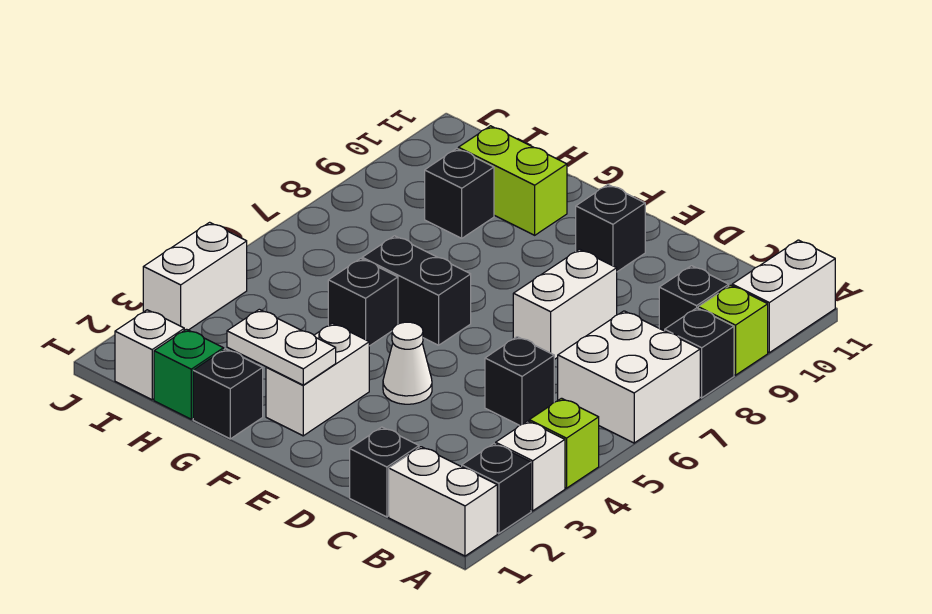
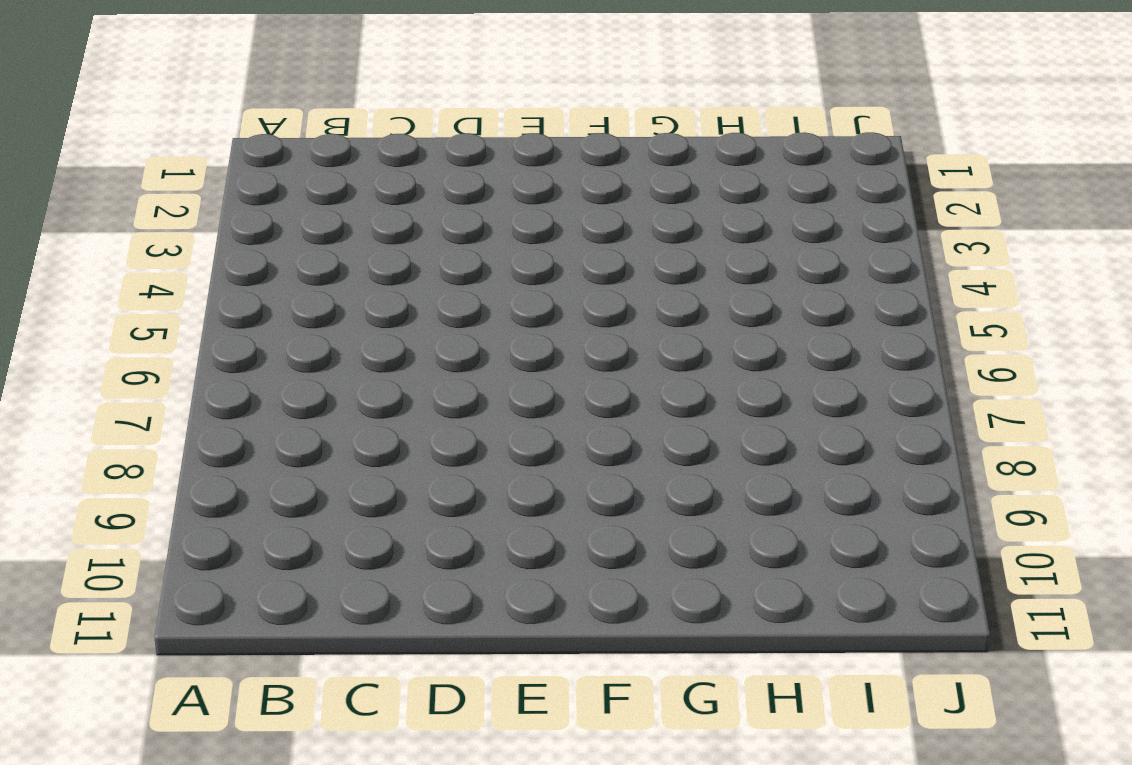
none -> white 1x2 brick [389,447,497,556]
none -> black 1x1 brick [462,444,531,533]
none -> white 1x1 brick [496,421,565,511]

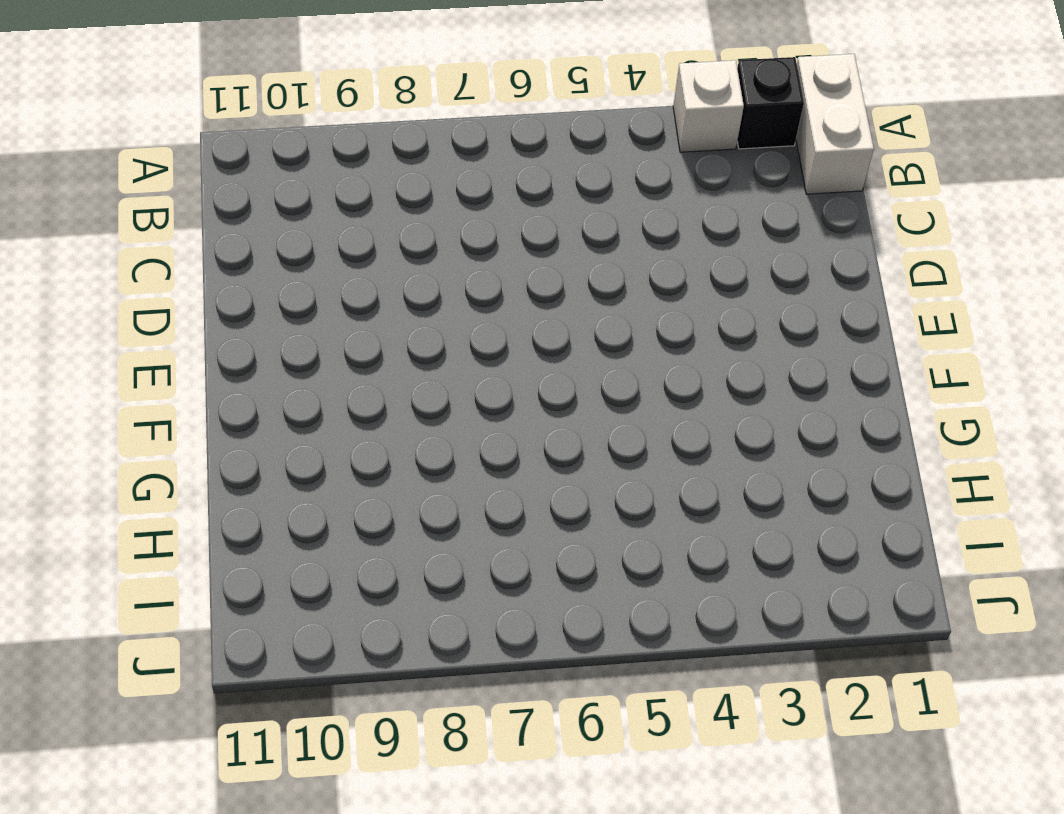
none -> lime 1x1 brick [529,398,599,488]
none -> white 2x2 brick [558,311,700,443]
none -> black 1x1 brick [665,308,734,398]

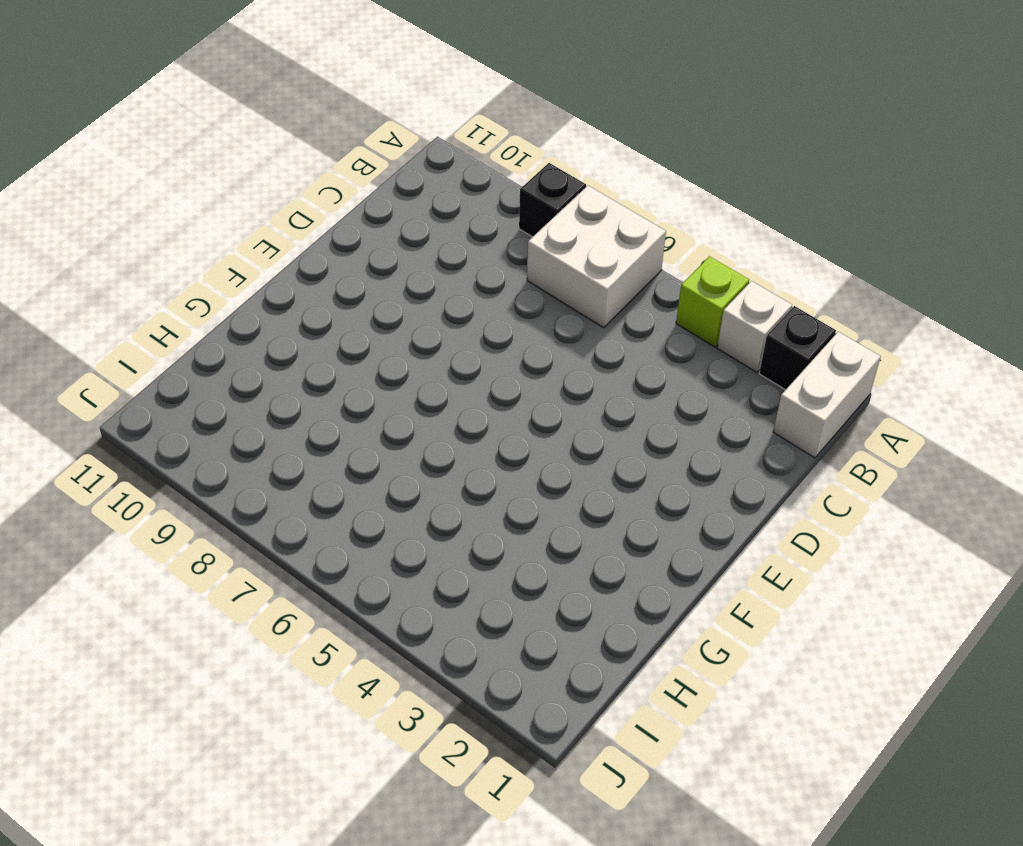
none -> lime 1x1 brick [698,285,768,375]
none -> white 1x2 brick [732,240,835,353]
none -> black 1x1 brick [659,266,729,331]

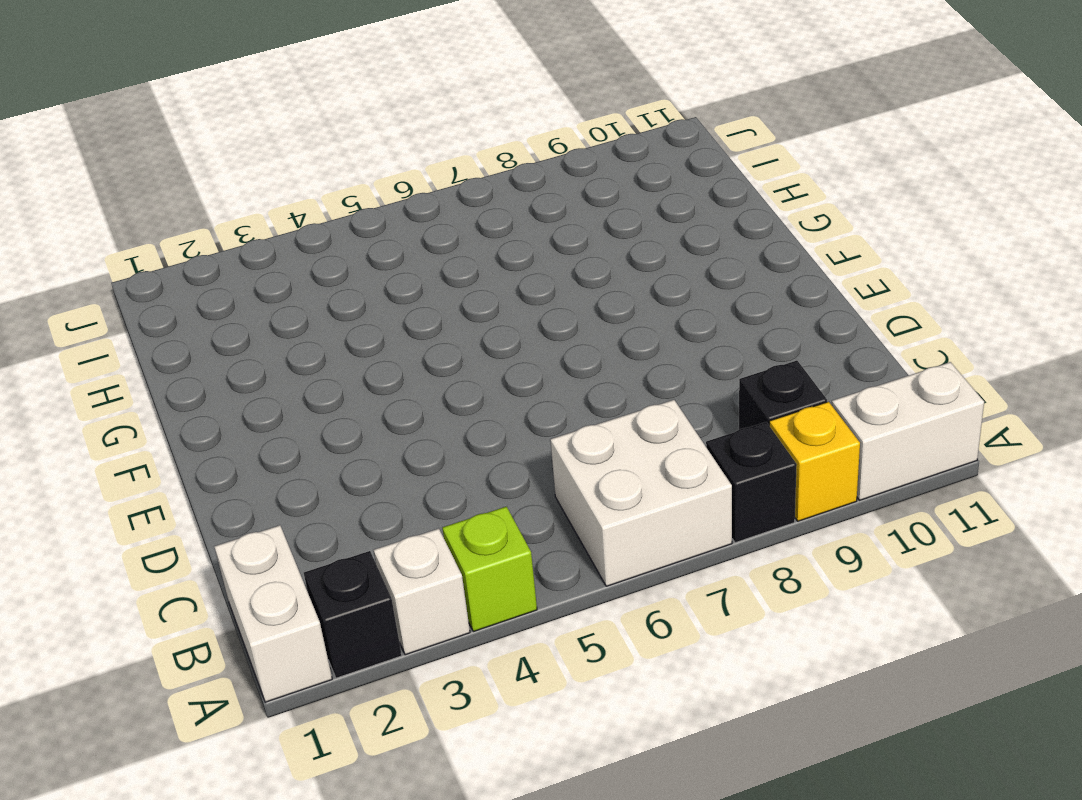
yellow 1x1 brick [769,402,860,521] -> lime 1x1 brick [698,285,768,375]
none -> black 1x1 brick [350,427,419,517]
none -> black 1x1 brick [485,337,554,425]
none -> white 1x2 brick [513,249,617,359]

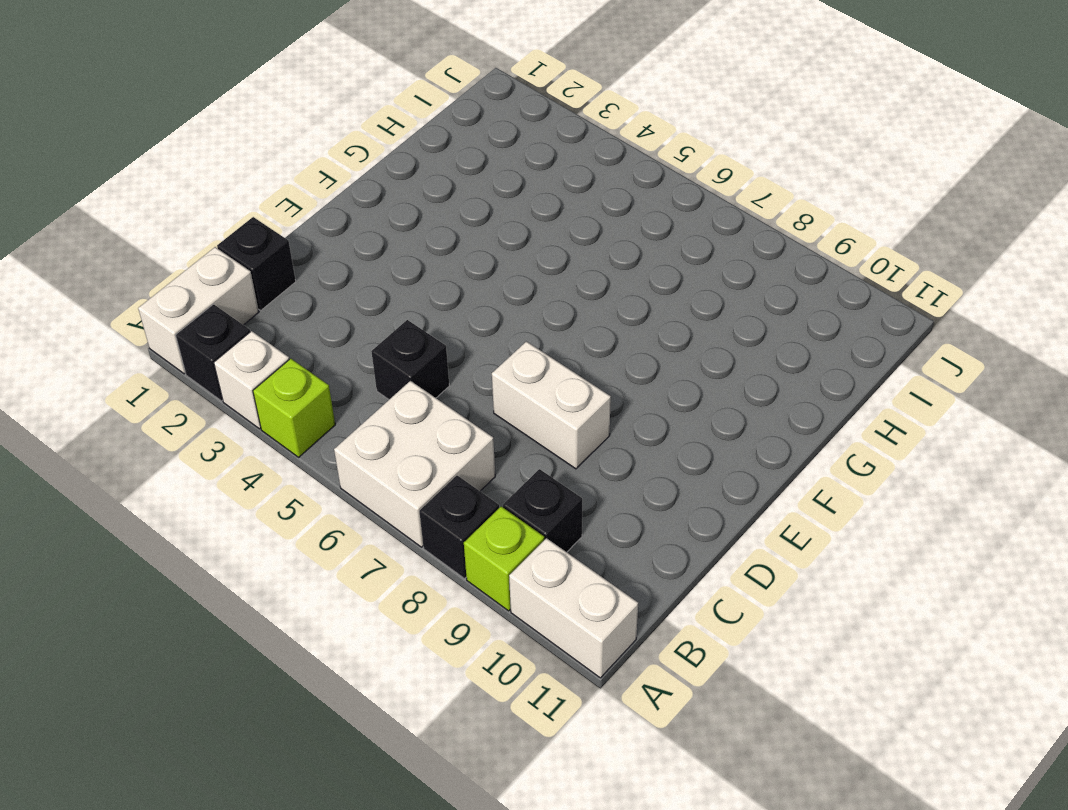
none -> white 1x1 cone [383,322,432,404]
none -> black 1x1 brick [576,185,645,272]
none -> white 1x2 brick [266,323,369,436]

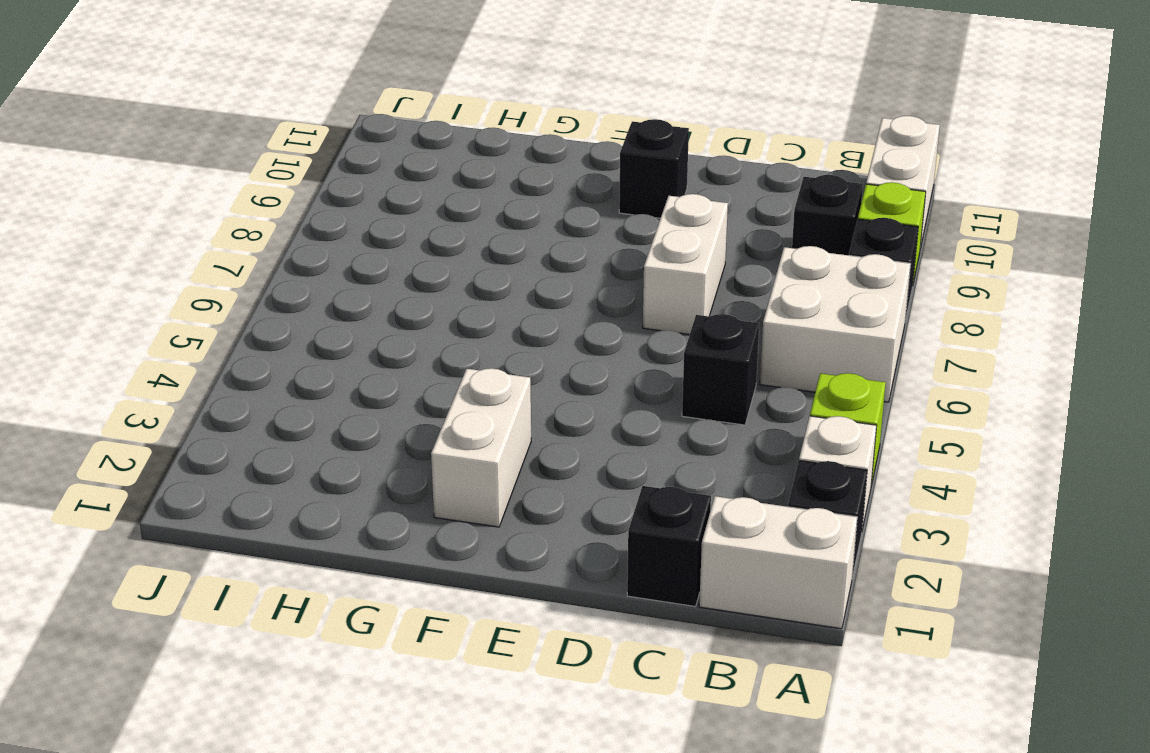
none -> white 1x1 cone [383,322,432,404]
none -> black 1x2 brick [362,236,471,345]
none -> black 1x1 brick [193,349,263,439]

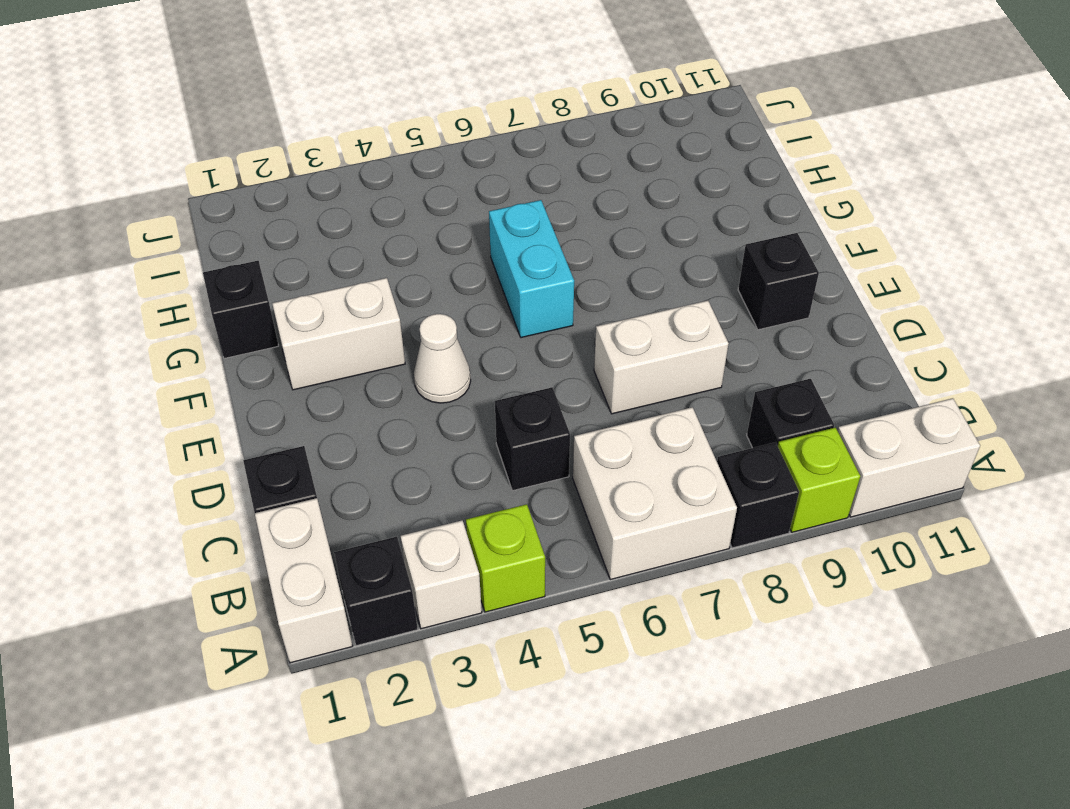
cyan 1x2 brick [489,200,574,338] -> black 1x2 brick [362,236,471,345]
none -> black 1x1 brick [328,258,398,346]
none -> lime 1x2 brick [458,126,567,235]
none -> green 1x1 brick [154,329,224,419]

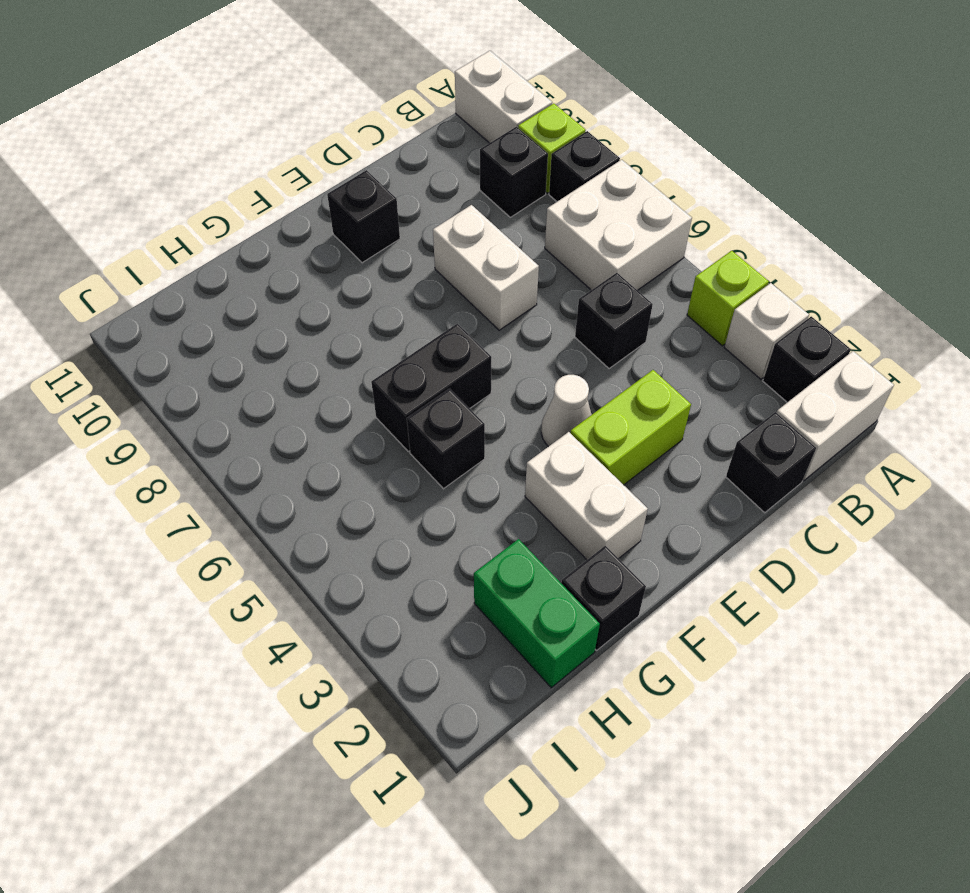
lime 1x2 brick [571,370,691,485] -> lime 1x2 brick moved to [458,126,567,235]
green 1x2 brick [474,539,600,688] -> green 1x1 brick [154,329,224,419]
none -> black 1x1 brick [425,149,494,238]
none -> white 1x1 brick [115,310,184,400]
none -> white 1x2 brick [143,222,247,330]

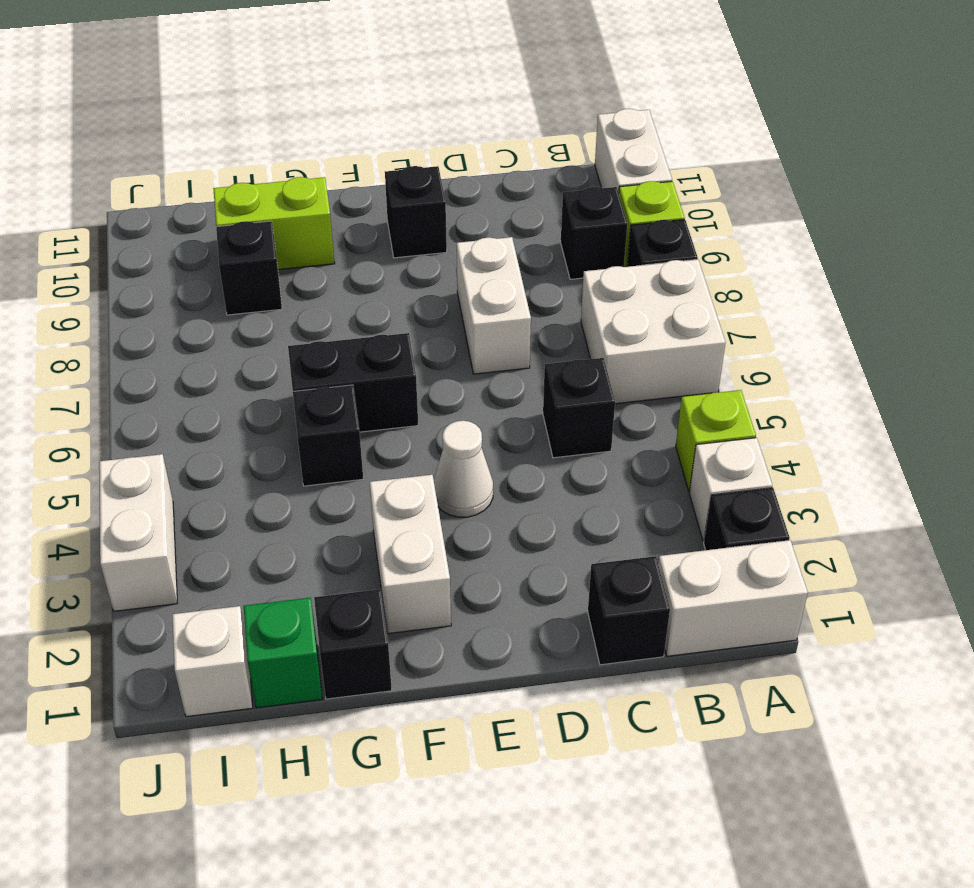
none -> white 1x2 plate [227,309,336,385]

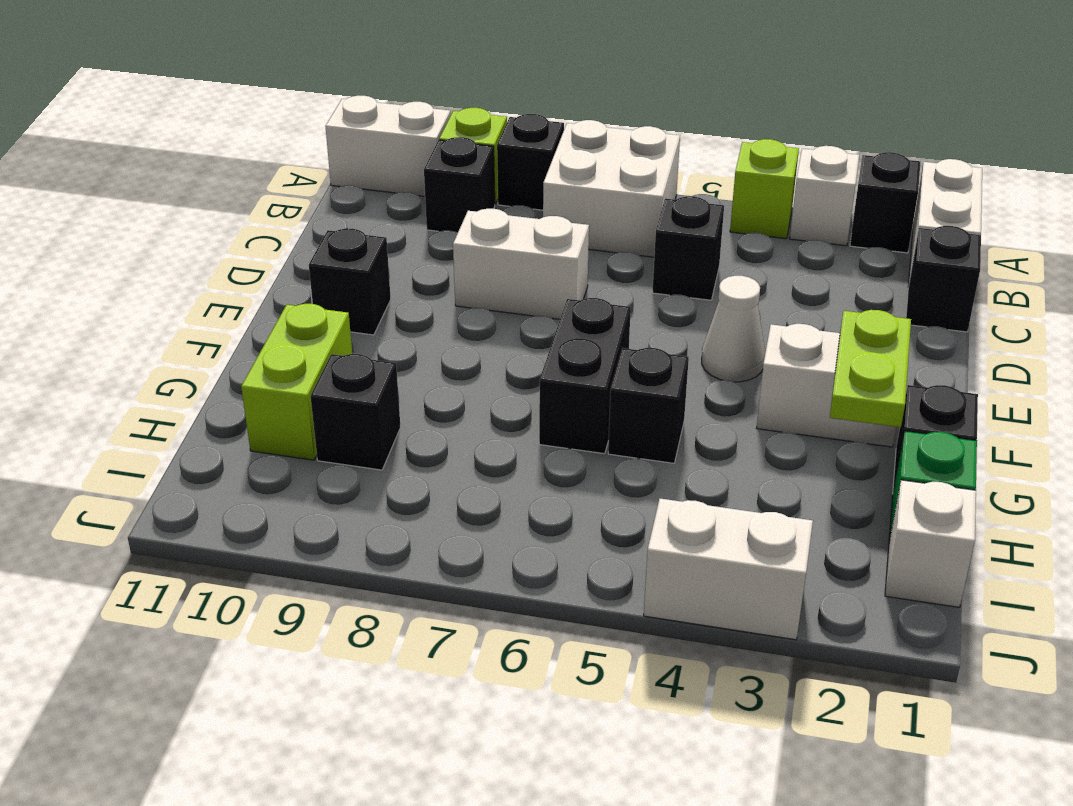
lime 1x2 plate [830,310,911,427] -> white 1x2 plate [227,309,336,385]

